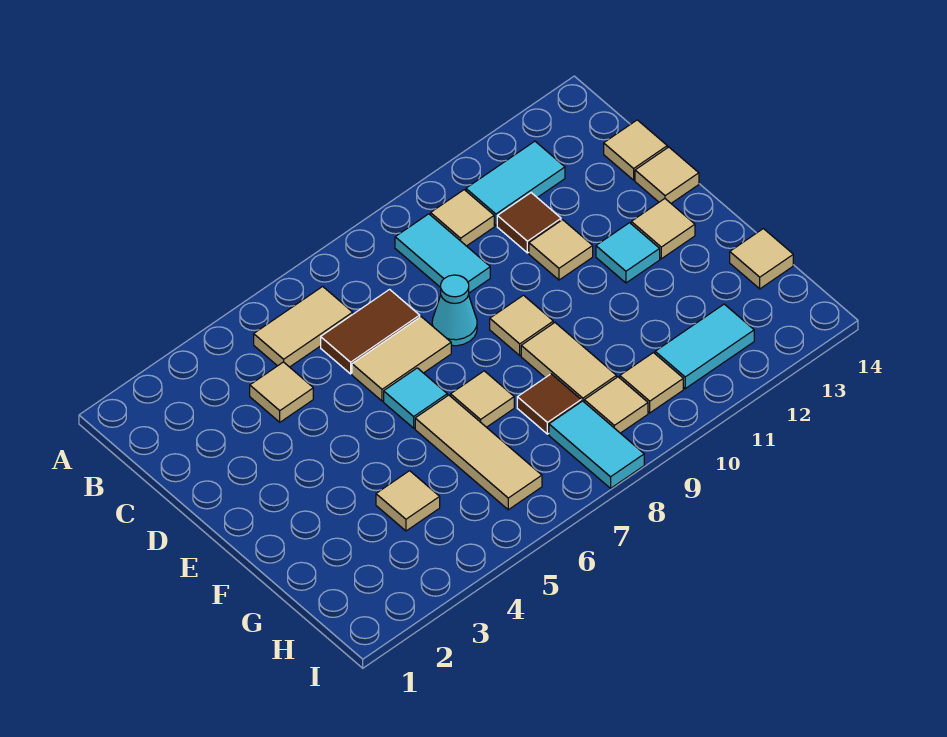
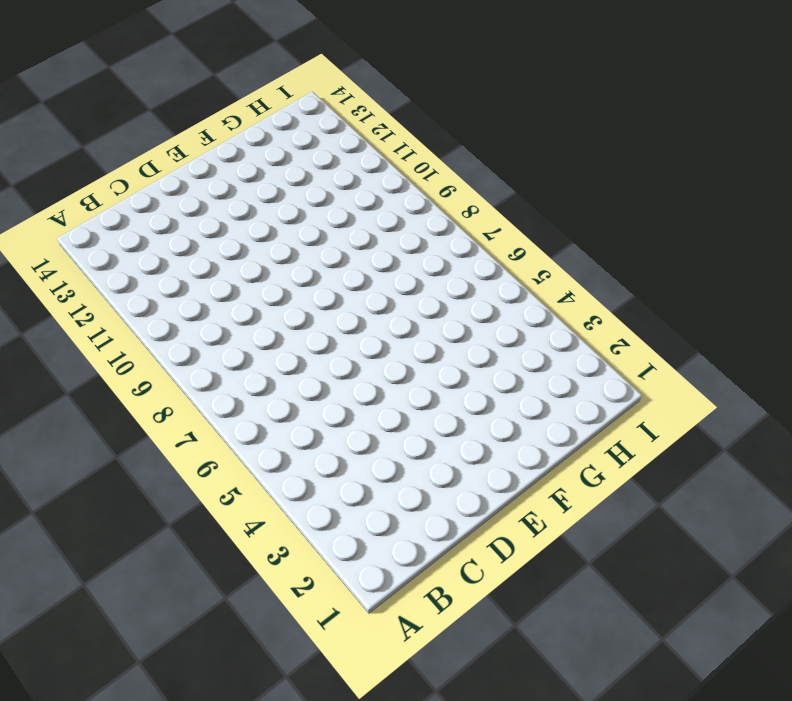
none -> tan 1x2 tile [254,286,353,367]
none -> cyan 1x2 tile [395,214,490,293]
none -> tan 1x1 tile [431,190,494,246]

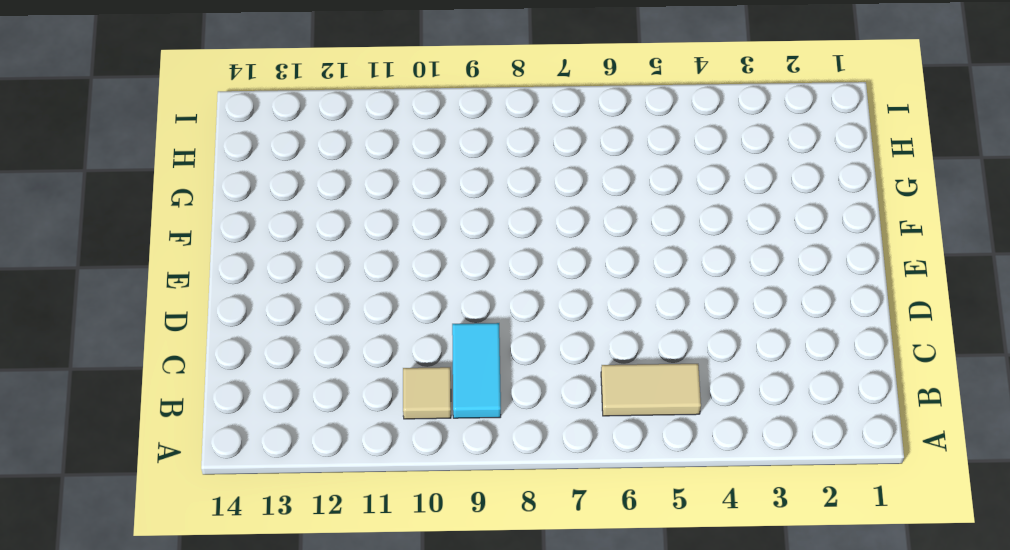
none -> cyan 1x2 tile [466,141,565,226]
none -> tan 1x1 tile [250,362,313,422]
none -> brown 1x2 tile [321,289,420,374]

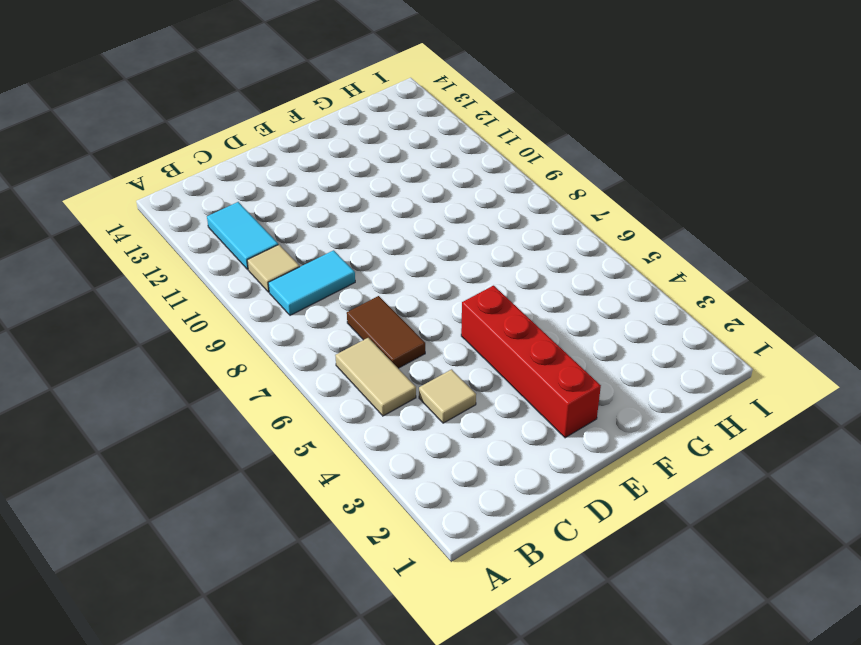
red 1x4 brick [461,286,601,438] -> none
none -> brown 1x1 tile [497,193,561,253]
none -> tan 1x1 tile [604,120,667,180]
none -> tan 1x2 tile [352,317,451,401]

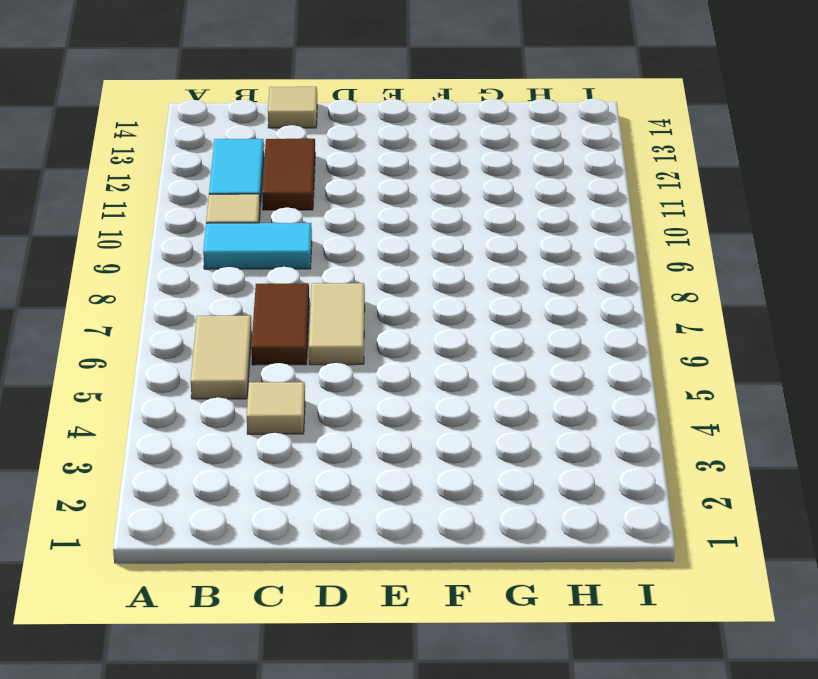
brown 1x2 tile [262,139,315,210] -> brown 1x1 tile [497,193,561,253]
none -> cyan 1x1 cone [432,275,477,346]
none -> tan 1x1 tile [529,220,593,280]
none -> tan 1x1 tile [635,147,699,203]

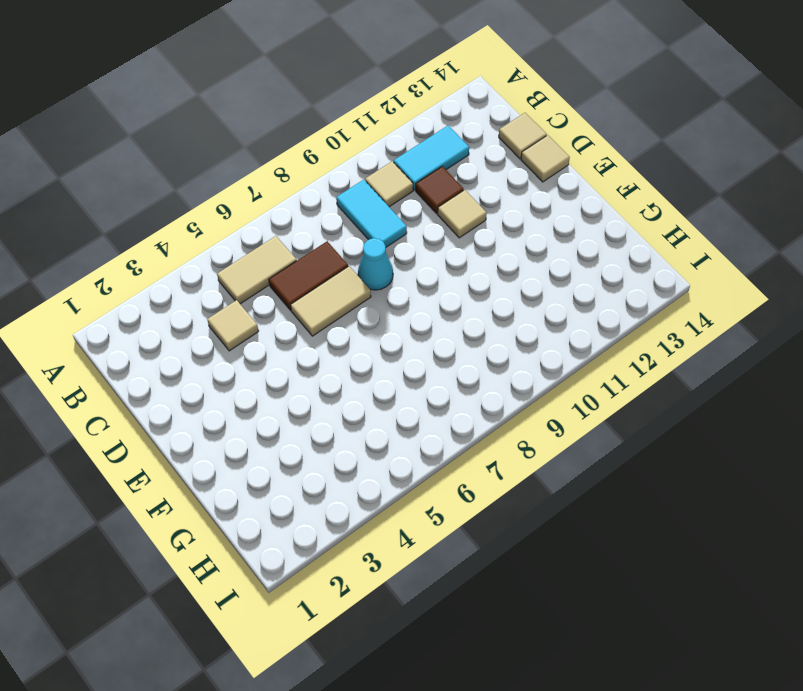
none -> cyan 1x1 tile [384,368,447,428]
none -> tan 1x1 tile [490,295,553,355]
none -> cyan 1x1 tile [596,223,660,283]

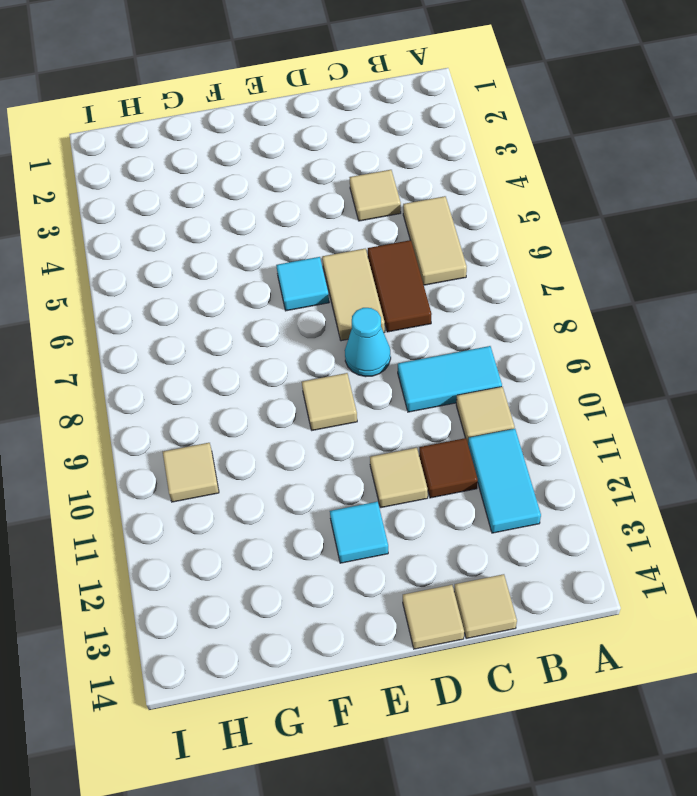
none -> tan 1x1 tile [631,199,695,259]
none -> tan 1x3 tile [415,395,542,510]
none -> tan 1x1 tile [451,371,514,427]

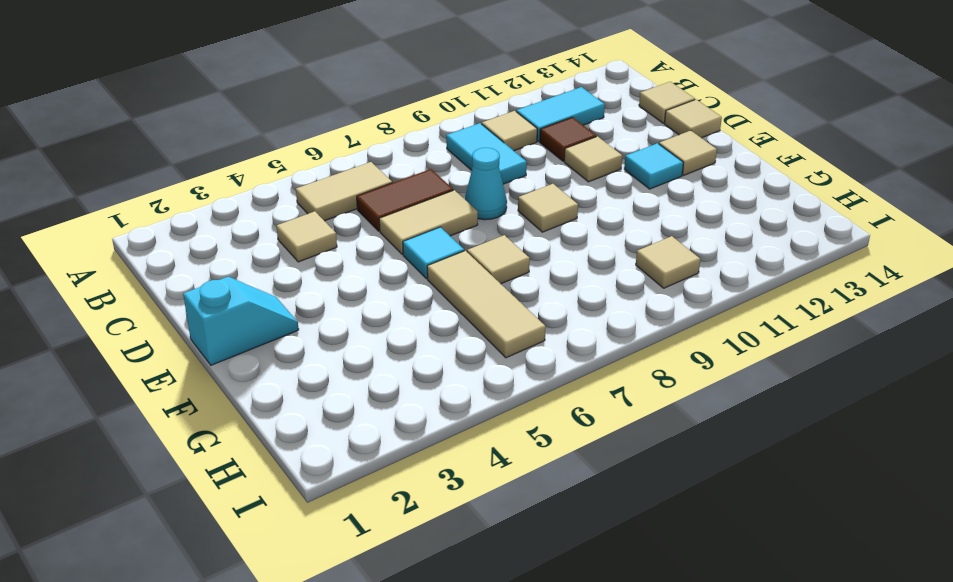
cyan 1x2 slope [183,277,299,365] -> none
none -> tan 1x2 tile [521,323,617,402]
none -> tan 1x1 tile [376,471,440,531]
none -> brown 1x1 tile [517,374,581,434]

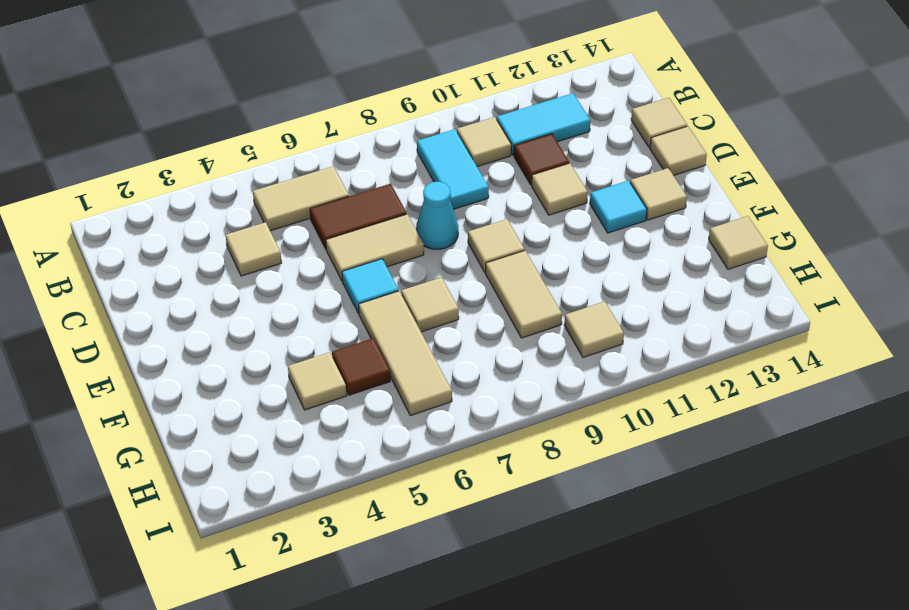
brown 1x1 tile [332,338,390,395] -> brown 1x1 tile moved to [517,374,581,434]
none -> cyan 1x2 tile [549,401,644,488]
none -> tan 1x1 tile [584,377,648,433]
none -> cyan 1x2 tile [655,304,754,389]

